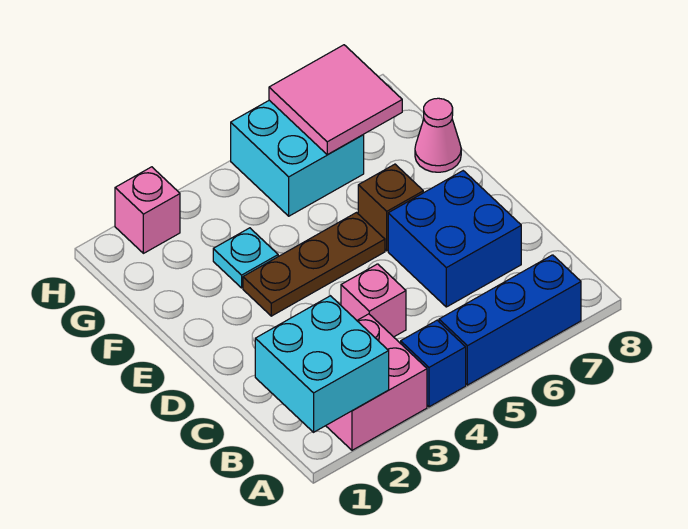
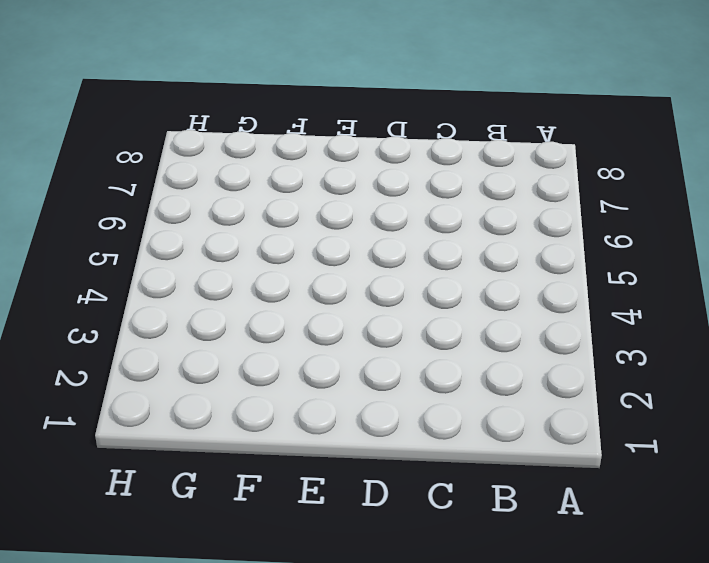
none -> pink 2x2 brick [326,314,427,450]
none -> blue 1x1 brick [401,320,466,407]
none -> blue 1x3 brick [439,255,581,385]

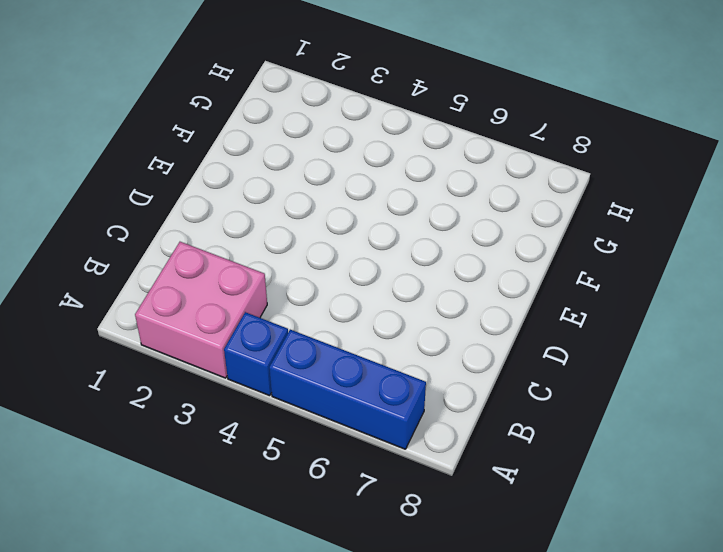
none -> pink 1x1 brick [341,264,406,337]
none -> blue 2x2 brick [388,171,521,307]
none -> brown 1x3 plate [243,213,385,316]

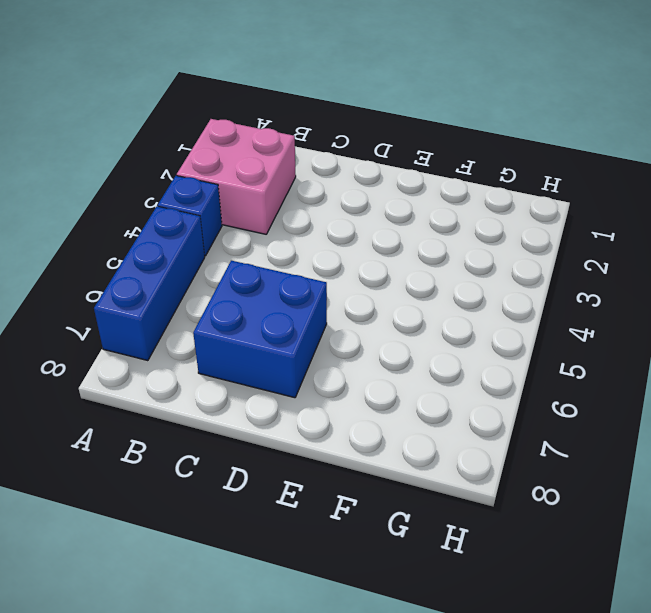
none -> pink 1x1 brick [341,264,406,337]
none -> brown 1x3 plate [243,213,385,316]
none -> brown 1x1 brick [358,164,423,251]

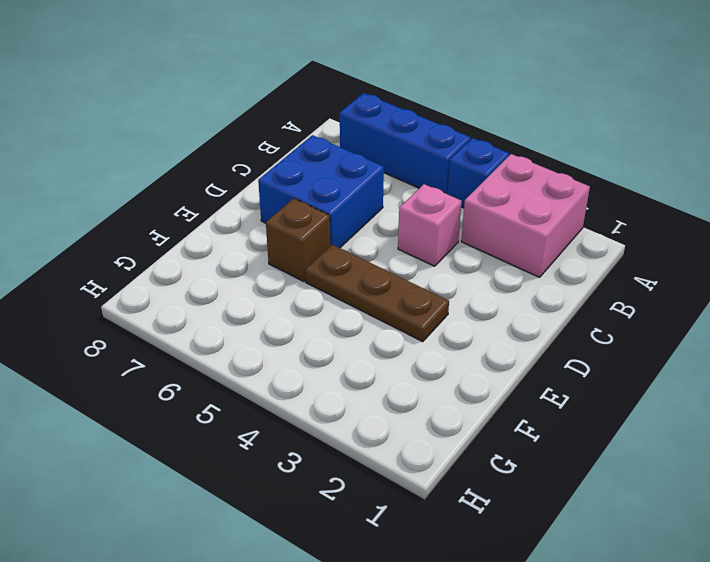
none -> cyan 1x1 plate [213,228,278,288]
none -> pink 1x1 cone [415,98,461,172]
none -> cyan 2x2 brick [231,100,364,216]

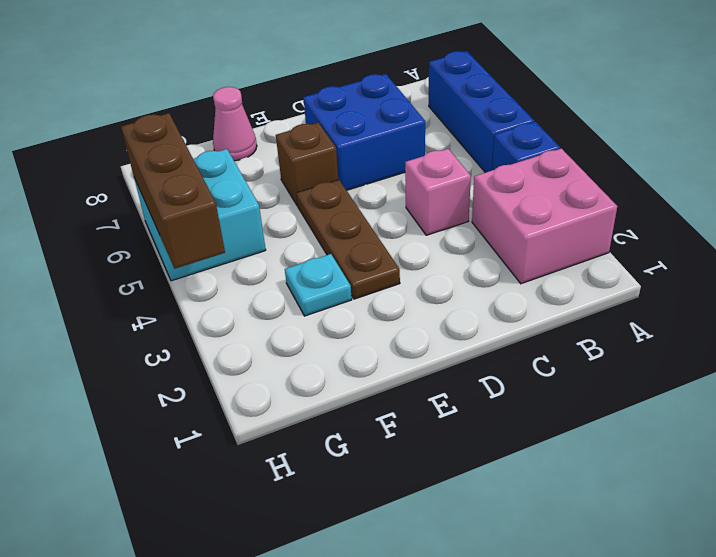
brown 1x3 brick [121,113,225,269] -> pink 2x2 tile [269,45,402,155]
none -> pink 1x1 brick [115,167,180,253]
none -> cyan 2x2 brick [255,296,389,432]

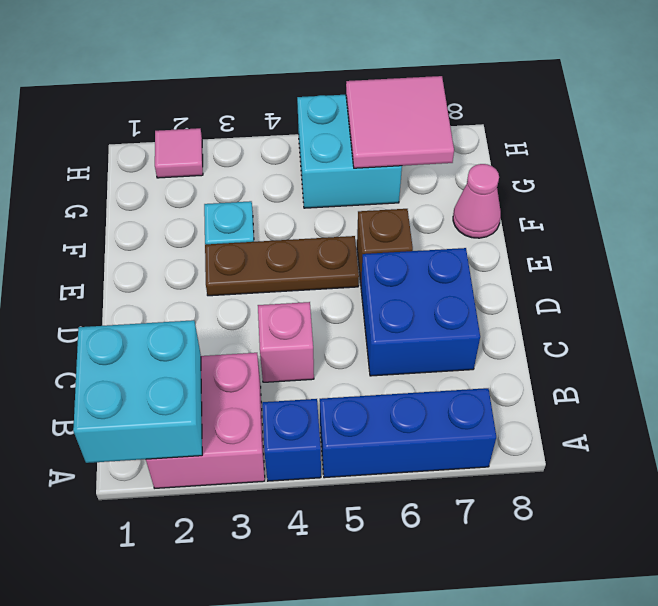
pink 1x1 tile [155,128,203,178] -> pink 1x1 brick [115,167,180,253]

